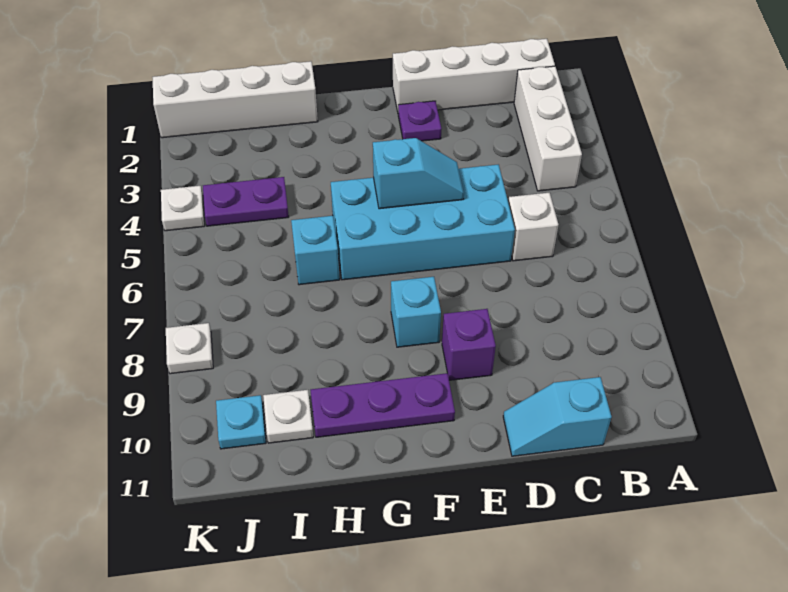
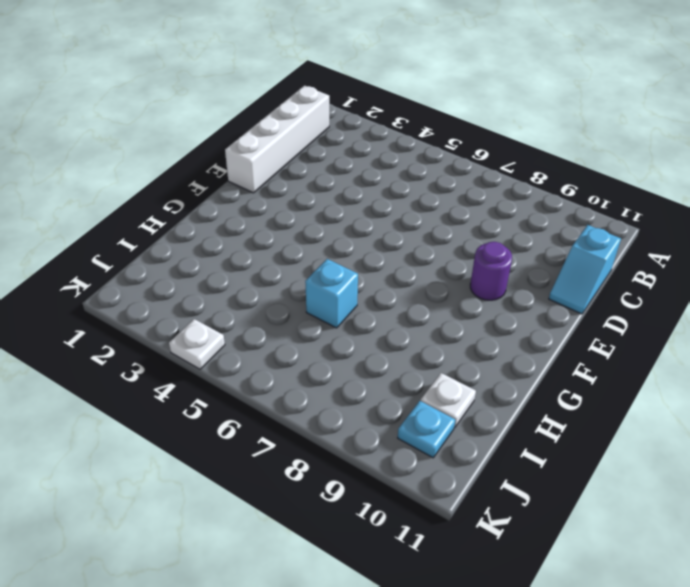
purple 1x1 round brick [470,242,512,300] -> purple 1x1 brick [442,309,496,380]
none -> white 1x3 brick [514,66,582,191]
none -> white 1x1 brick [508,193,558,261]
none -> cyan 2x4 brick [331,164,515,280]

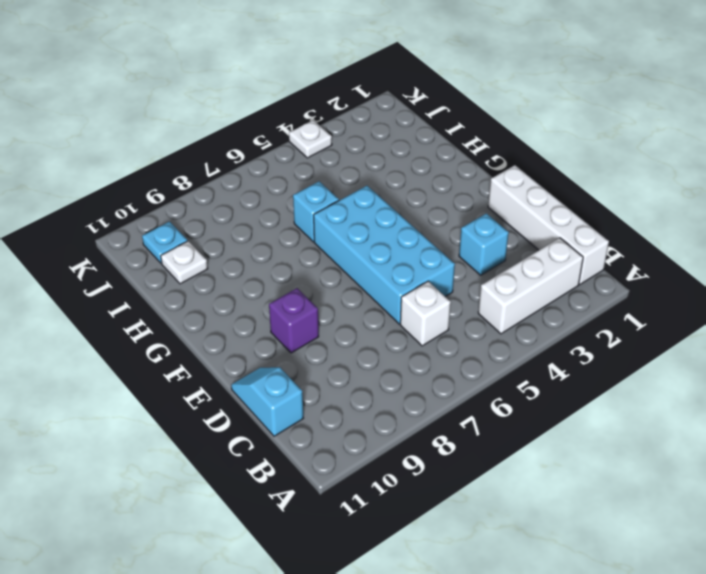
cyan 1x1 brick [459,213,509,275] -> cyan 1x1 brick moved to [391,277,441,347]
none -> purple 1x1 plate [398,101,442,141]
none -> purple 1x3 plate [310,373,455,437]
none -> white 1x4 brick [153,61,318,138]

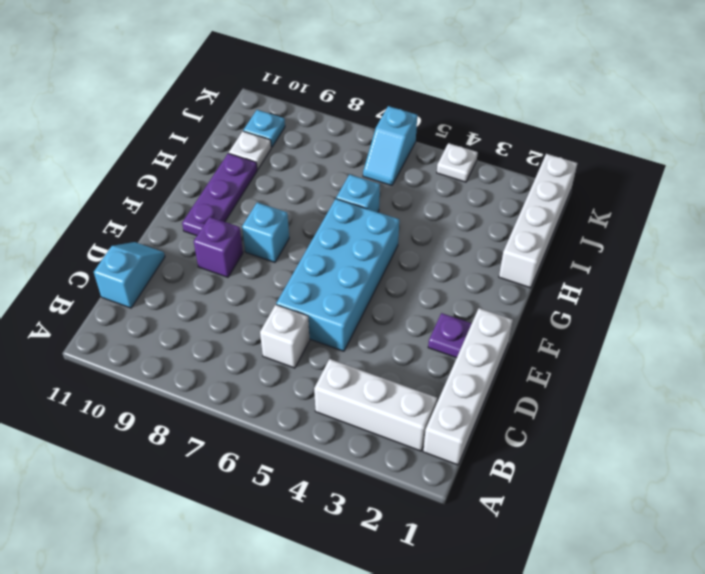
cyan 1x2 slope [363,106,417,186] -> cyan 1x2 slope moved to [373,138,464,209]
none -> purple 1x2 plate [203,177,289,226]
none -> white 1x1 plate [166,323,213,374]

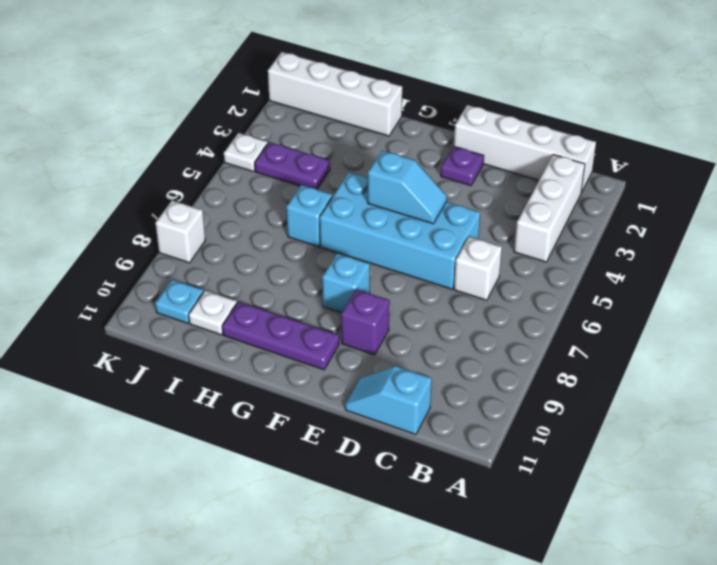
white 1x1 brick [156,200,205,263] -> white 1x1 plate [166,323,213,374]

